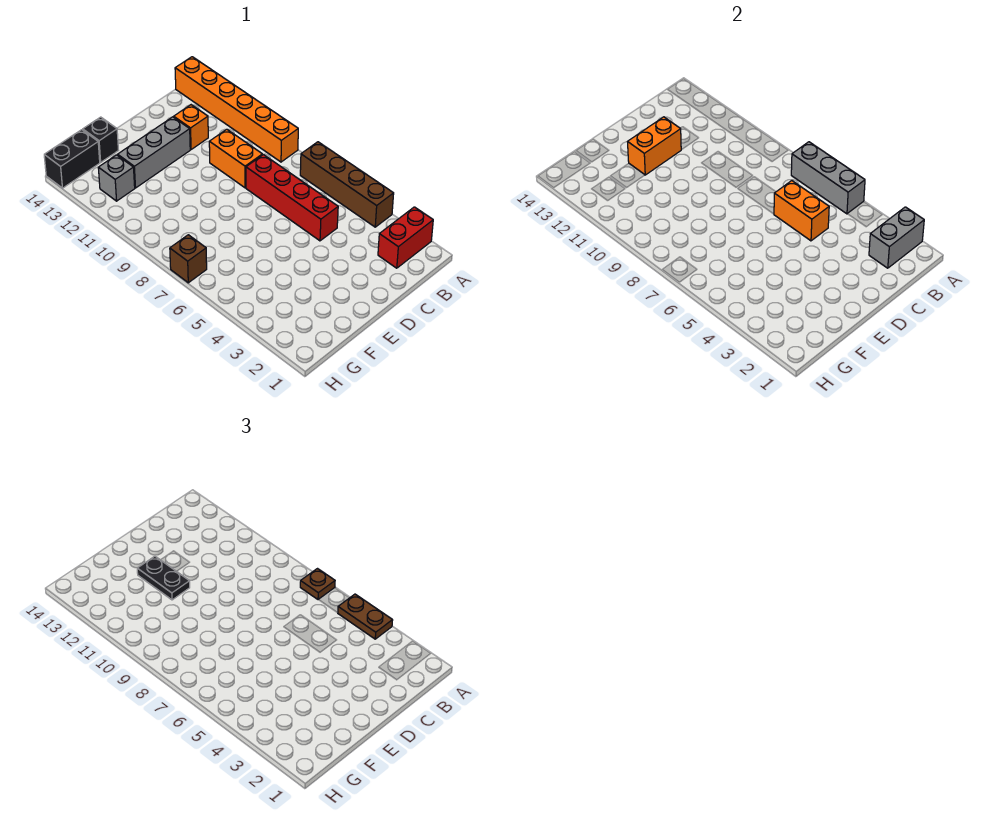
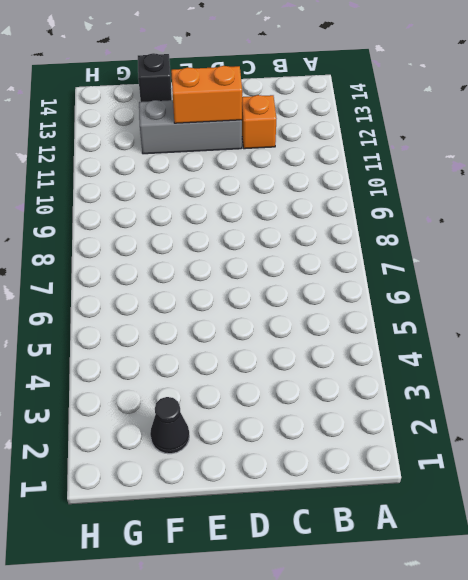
black 1x1 cone [150,397,189,454] -> none
none -> red 1x2 brick [378,207,433,268]
none -> brown 1x4 brick [300,142,394,227]
none -> orange 1x6 brick [175,57,298,162]

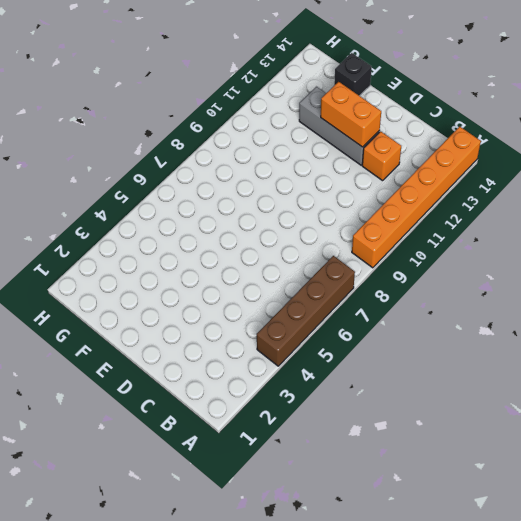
none -> red 1x2 brick [378,207,433,268]
none -> red 1x4 brick [246,155,338,241]
none -> orange 1x2 brick [209,129,262,188]

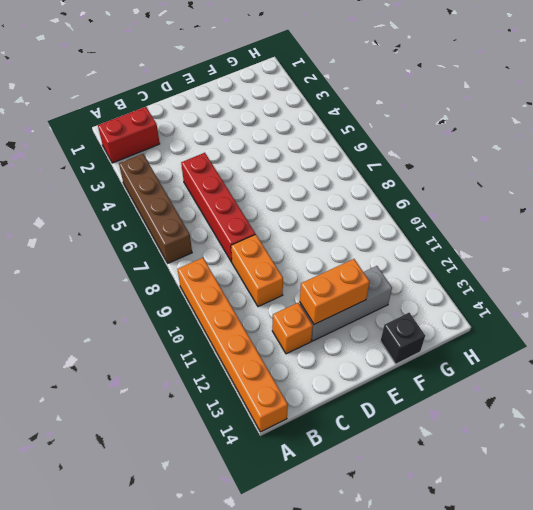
none -> grey 1x1 brick [98,155,135,201]
none -> black 1x2 brick [44,130,100,188]
none -> brown 1x1 brick [170,235,207,283]

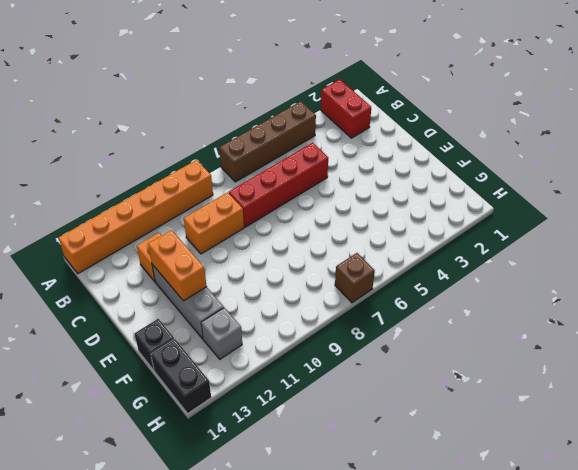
none -> grey 1x2 brick [869,207,924,268]
none -> grey 1x3 brick [791,142,865,214]
none -> orange 1x2 brick [774,181,829,241]

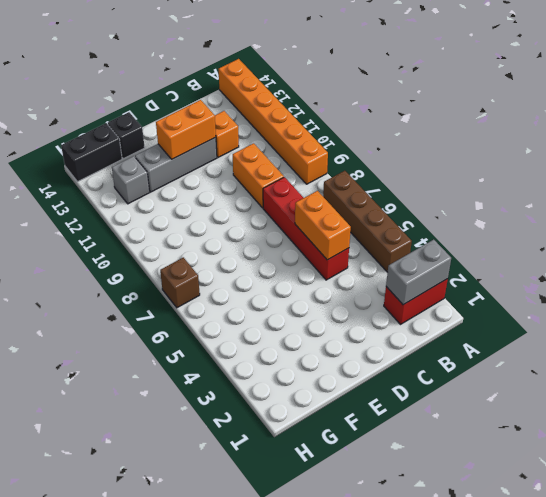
none -> grey 1x3 brick [791,142,865,214]
none -> brown 1x2 plate [338,594,393,639]
none -> brown 1x1 plate [300,569,335,599]

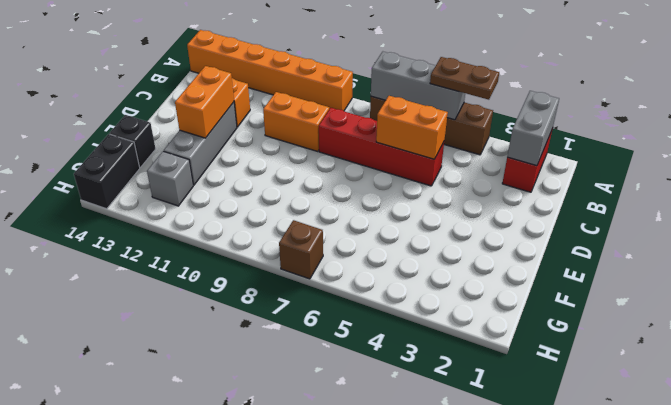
none -> brown 1x1 plate [300,569,335,599]
none -> black 1x2 plate [137,556,190,600]

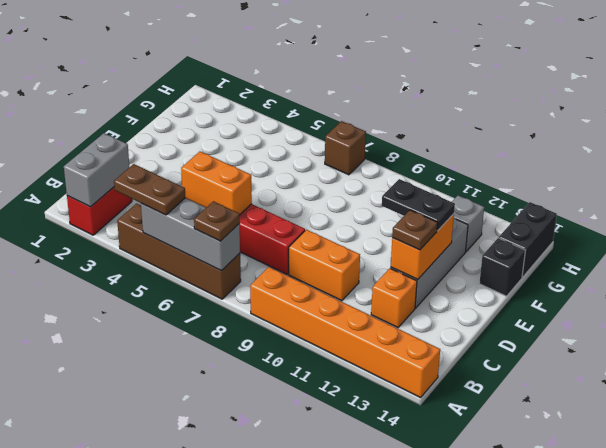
brown 1x1 plate [392,210,438,250] -> none

